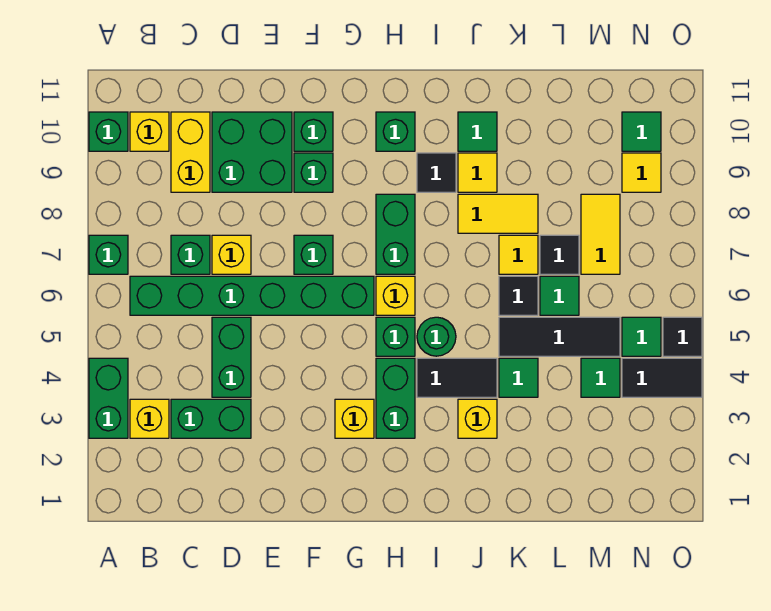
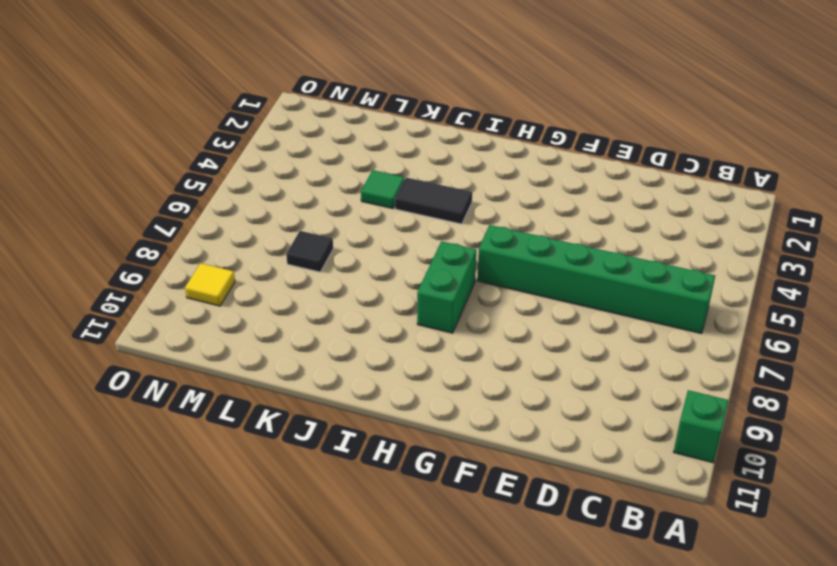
none -> green 1x2 brick [89,358,128,438]
none -> green 1x1 brick [89,235,128,274]
none -> yellow 1x1 brick [130,399,169,438]
none -> yellow 1x1 brick [130,112,169,151]

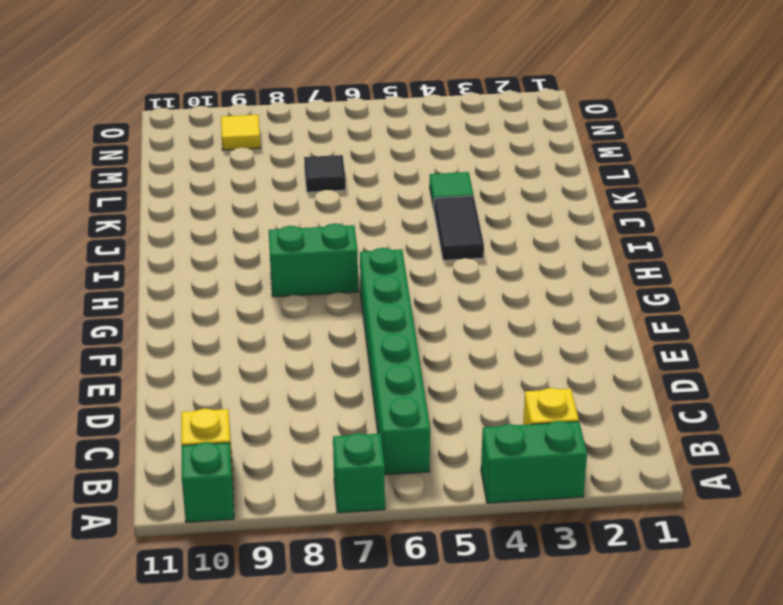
none -> green 1x2 brick [171,399,251,438]
none -> green 1x1 brick [171,235,210,274]
none -> yellow 1x2 brick [171,112,210,192]
none -> green 1x2 brick [212,317,251,397]

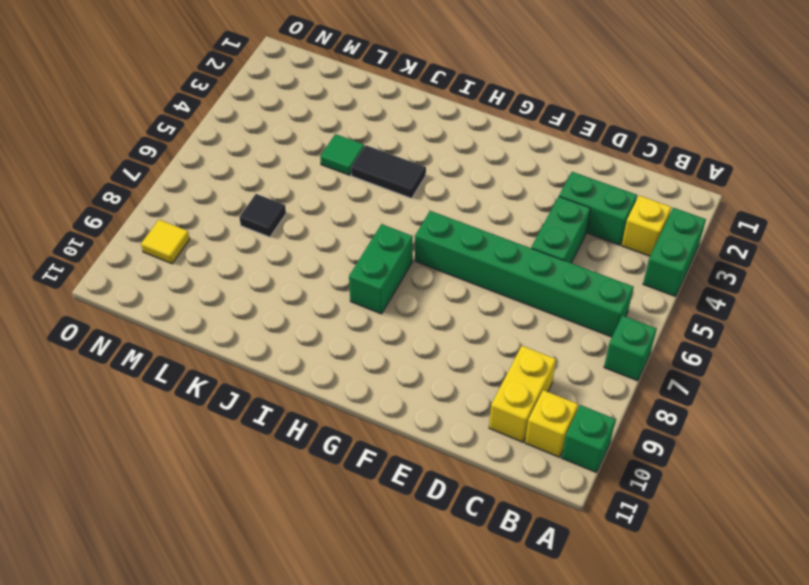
none -> green 1x1 brick [171,235,210,274]
none -> yellow 1x1 brick [212,235,251,274]
none -> green 2x2 brick [212,112,292,192]
none -> green 1x1 brick [294,235,333,274]

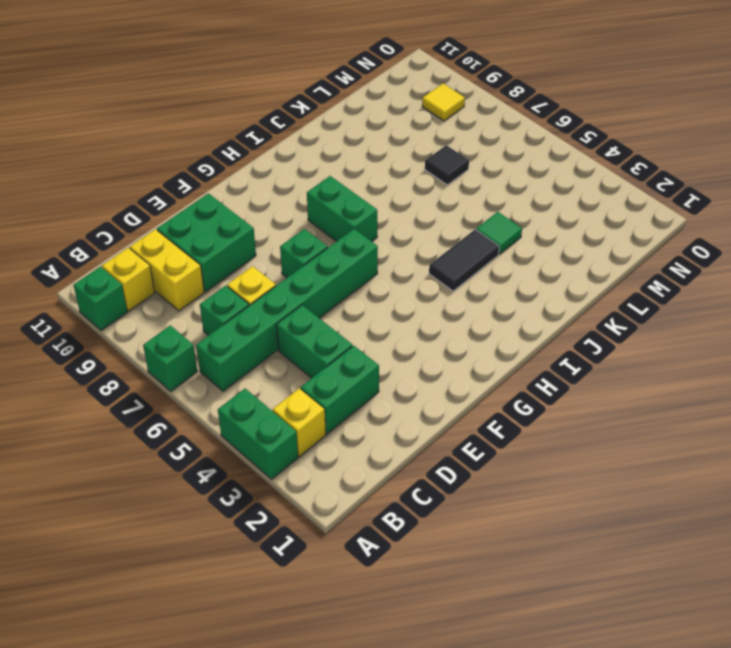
none -> green 1x1 brick [294,153,333,192]
none -> green 1x1 brick [294,112,333,151]
none -> yellow 1x1 brick [335,399,374,438]
none -> green 1x2 brick [376,358,415,438]

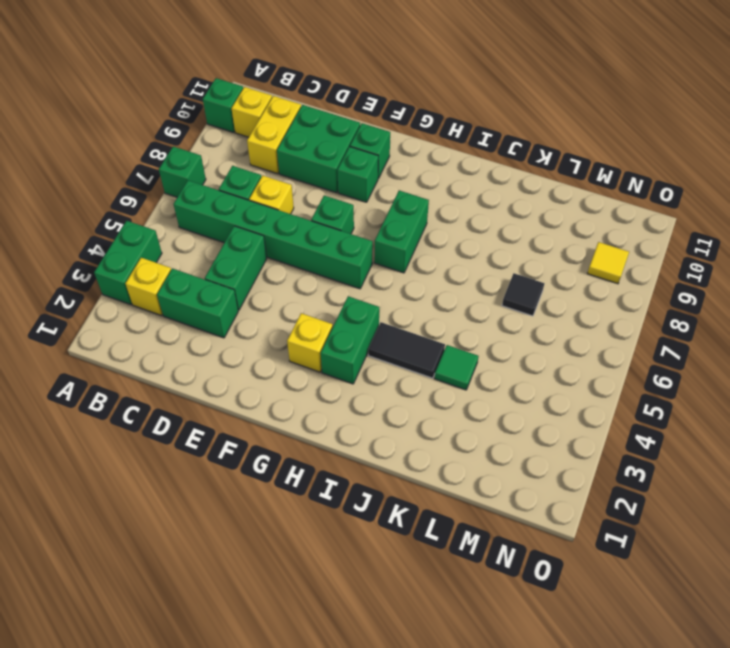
none -> green 1x1 brick [376,317,415,356]
none -> yellow 1x1 brick [376,276,415,315]
none -> green 1x1 brick [376,112,415,151]
none -> green 1x1 round brick [417,317,456,356]

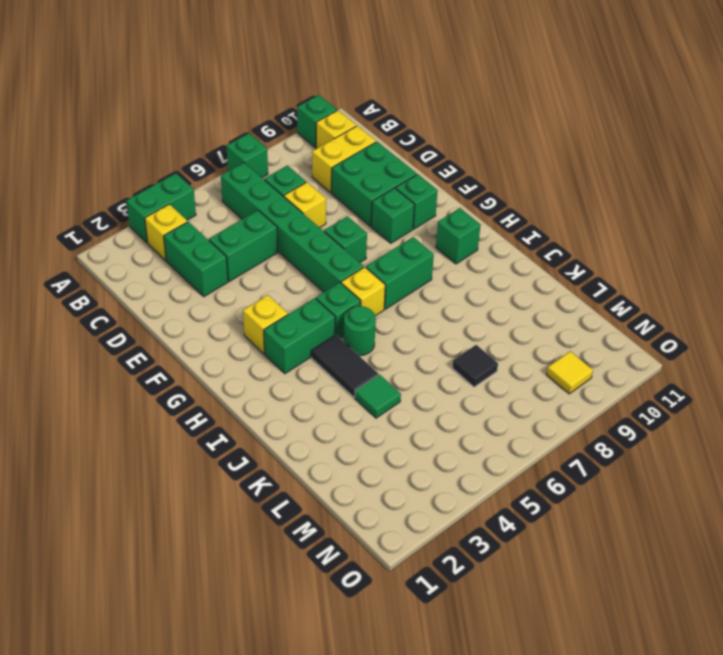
none -> black 1x1 tile [417,153,456,192]
none -> yellow 1x1 brick [458,399,497,438]
none -> yellow 1x2 tile [458,194,538,233]
none -> yellow 1x1 tile [458,153,497,192]

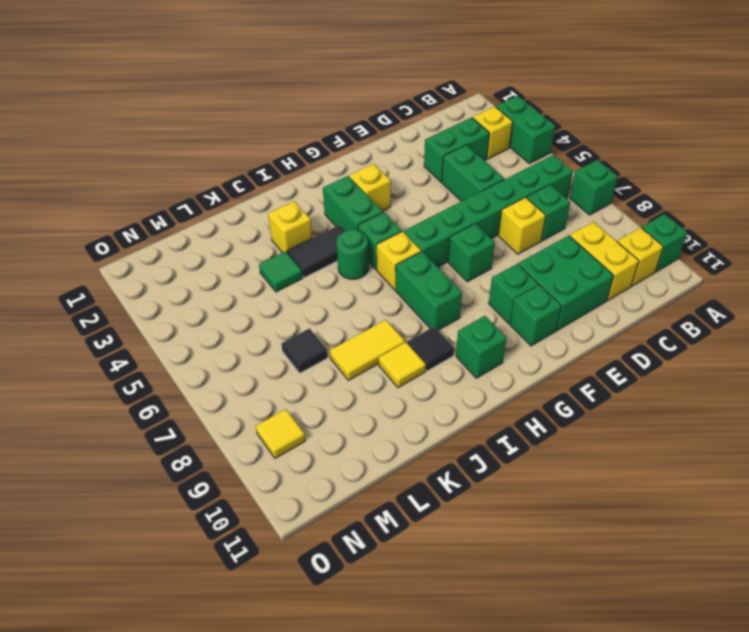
none -> green 1x1 tile [458,112,497,151]
none -> black 1x3 tile [499,317,620,356]
none -> black 1x1 tile [499,276,538,315]
none -> yellow 1x1 tile [499,235,538,274]

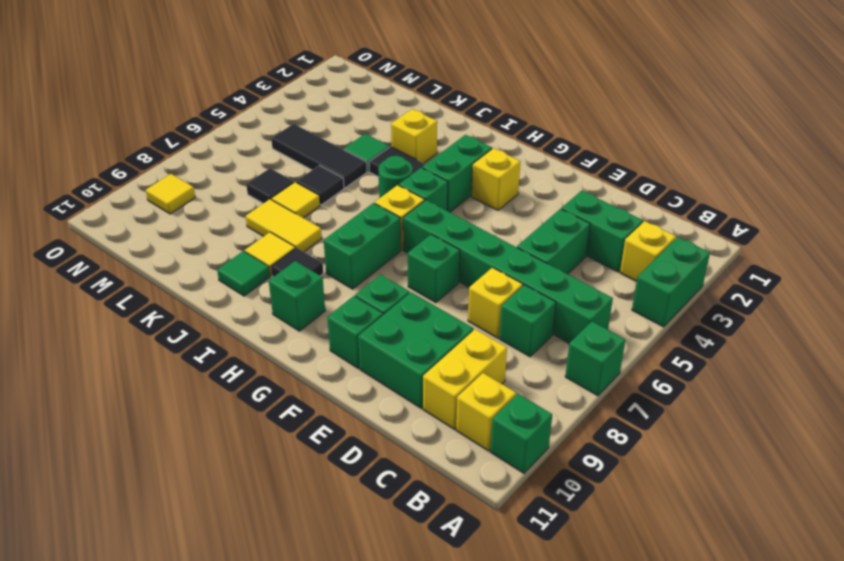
none -> green 1x1 tile [540,276,579,315]
none -> green 1x1 tile [581,358,620,397]
none -> yellow 1x2 tile [581,194,620,274]
none -> black 1x2 tile [622,358,702,397]

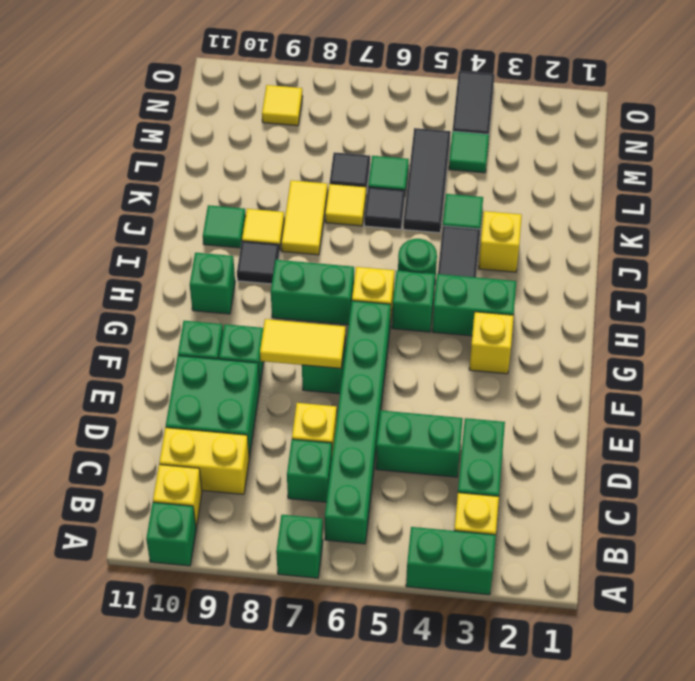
yellow 1x2 tile [260,319,346,368] -> yellow 1x2 tile moved to [581,194,620,274]
none -> green 1x1 tile [622,317,661,356]
none -> green 1x1 tile [622,112,661,151]
none -> black 1x1 tile [663,317,702,356]

